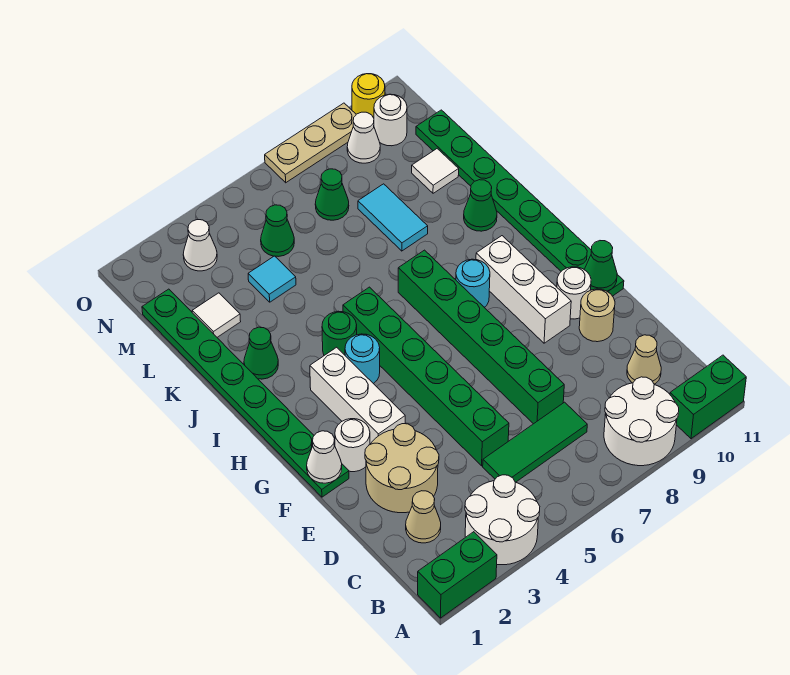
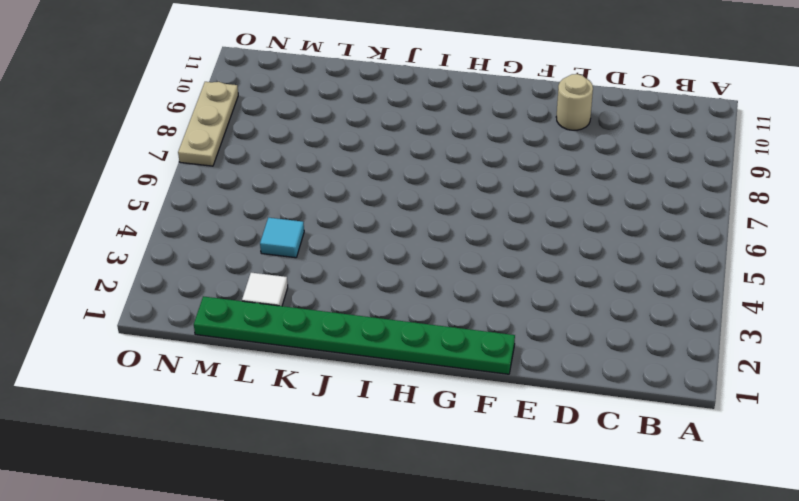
none -> green 1x2 brick [418,532,497,618]
none -> white 2x2 round brick [465,475,540,565]
none -> white 2x2 round brick [604,377,679,466]
none -> green 1x2 brick [670,355,746,439]

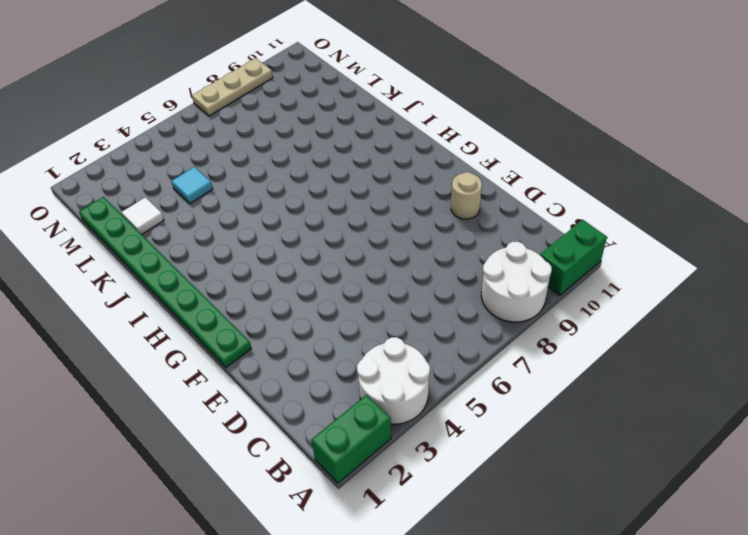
none -> tan 1x1 cone [406,491,441,543]
none -> green 1x3 tile [483,402,587,482]
none -> tan 1x1 cone [627,335,661,384]
none -> tan 2x2 round brick [365,424,439,513]

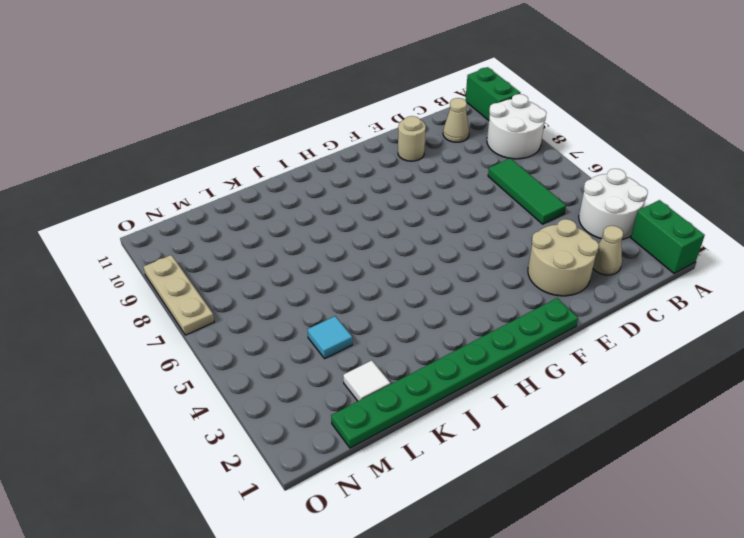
none -> green 1x6 brick [343,287,509,466]
none -> green 1x6 brick [398,250,564,424]
none -> white 1x1 round brick [335,419,370,472]
none -> white 1x3 brick [310,347,405,444]

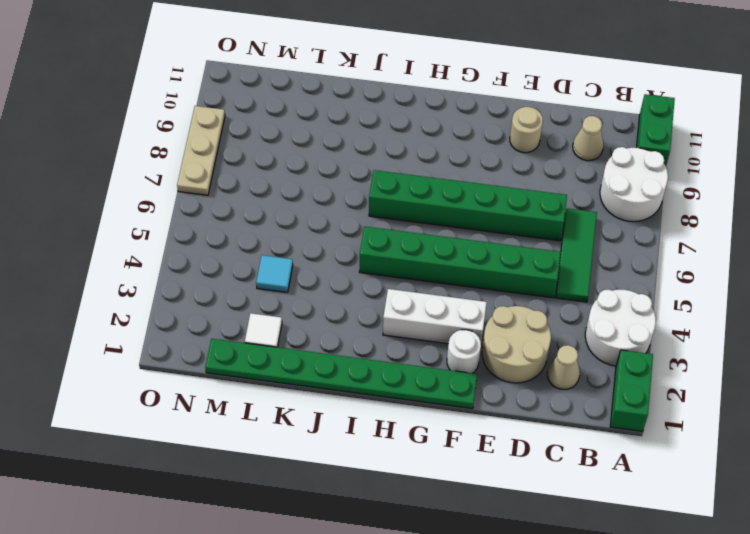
none -> white 1x3 brick [476,236,571,343]
none -> white 1x1 round brick [557,267,591,319]
none -> green 1x8 plate [416,110,624,296]
none -> cyan 1x1 round brick [345,334,380,384]

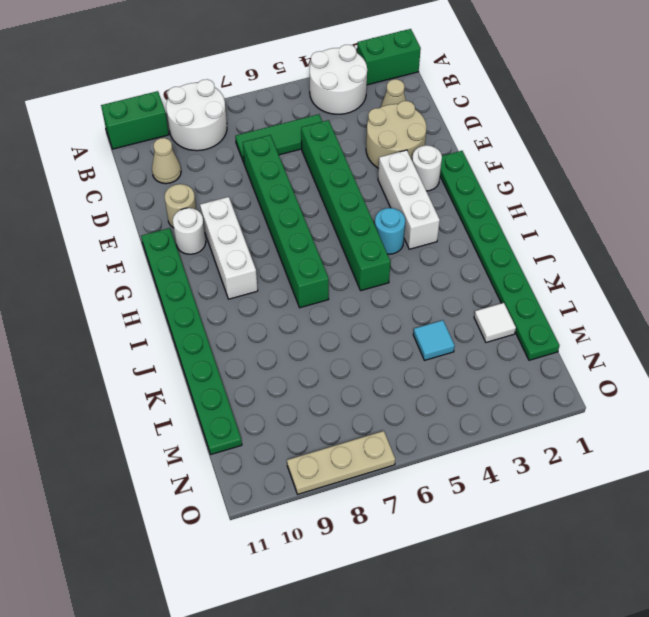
none -> cyan 1x1 round brick [456,259,490,307]
none -> green 1x1 round brick [322,311,357,355]
none -> green 1x1 cone [244,327,278,379]
none -> green 1x1 cone [464,180,497,231]

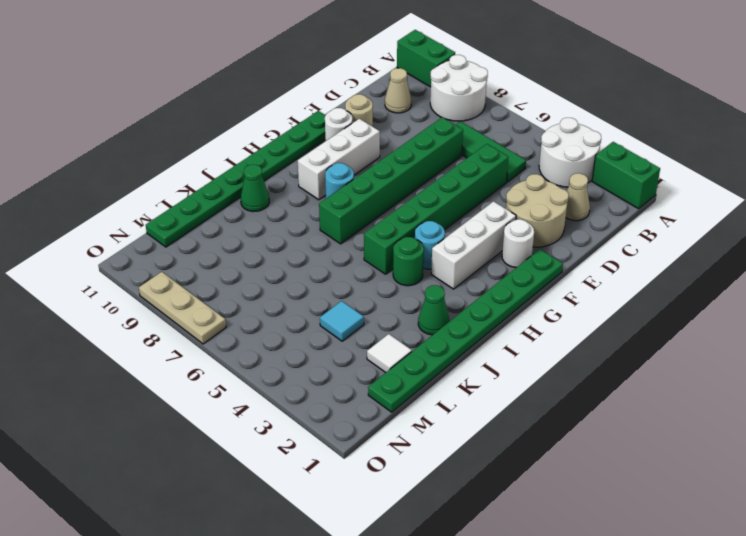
none -> cyan 1x2 tile [358,184,428,251]
none -> white 1x1 tile [412,149,459,193]
none -> green 1x1 cone [261,205,294,257]
none -> green 1x1 cone [315,169,349,220]

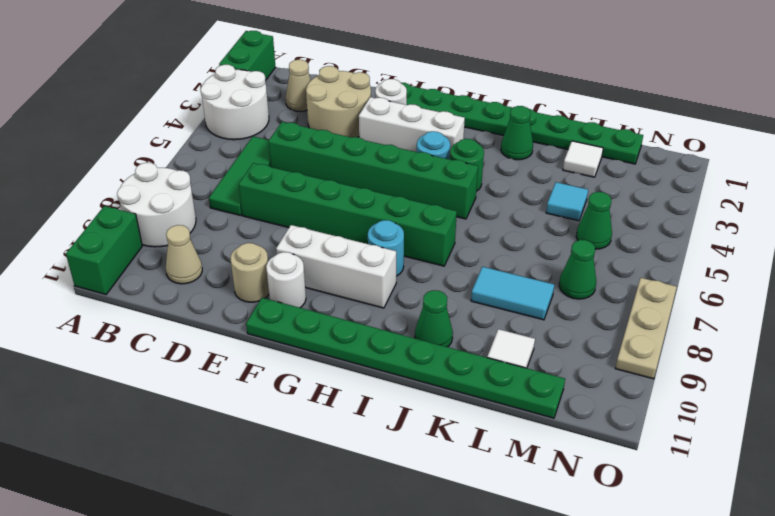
none -> white 1x1 cone [183,220,217,271]
none -> white 1x1 cone [347,112,380,163]
none -> white 1x1 round brick [374,94,407,146]
none -> yellow 1x1 round brick [352,74,385,118]

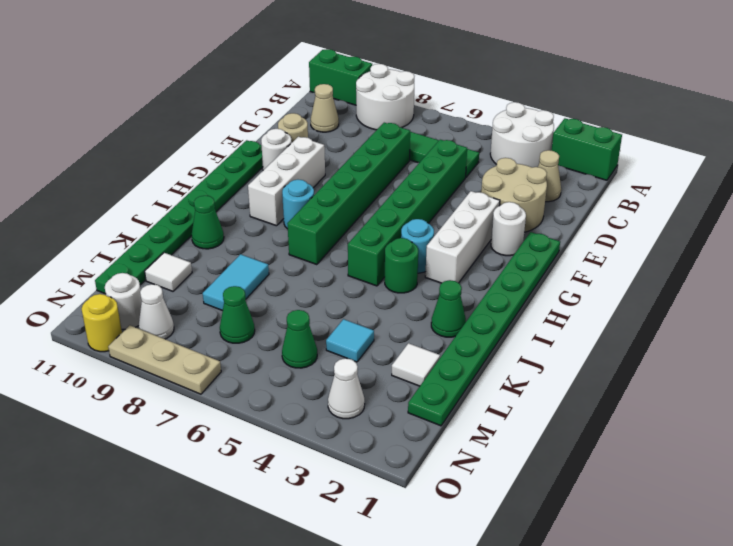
none -> white 1x1 cone [307,431,342,483]
none -> green 1x1 cone [584,241,617,291]

